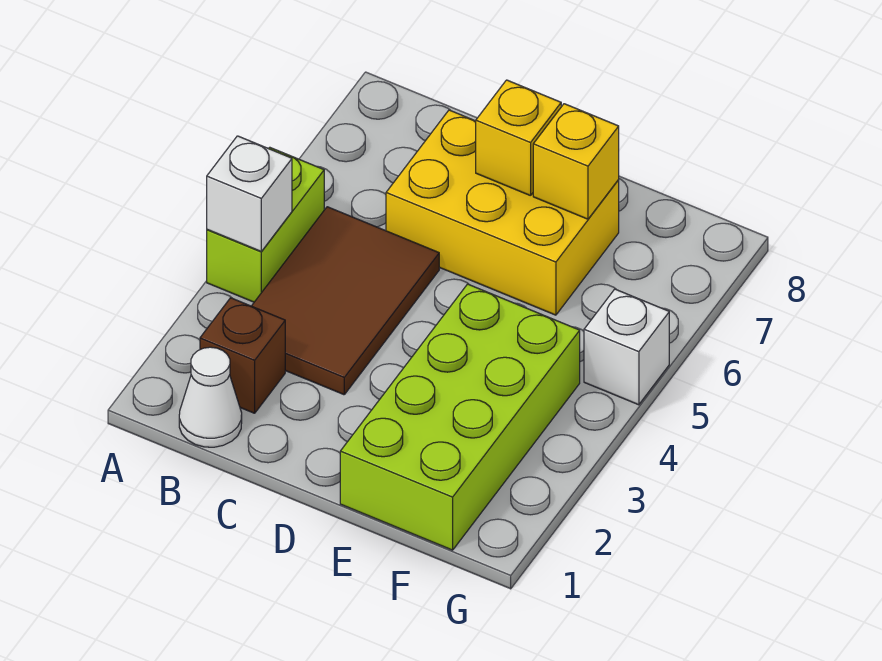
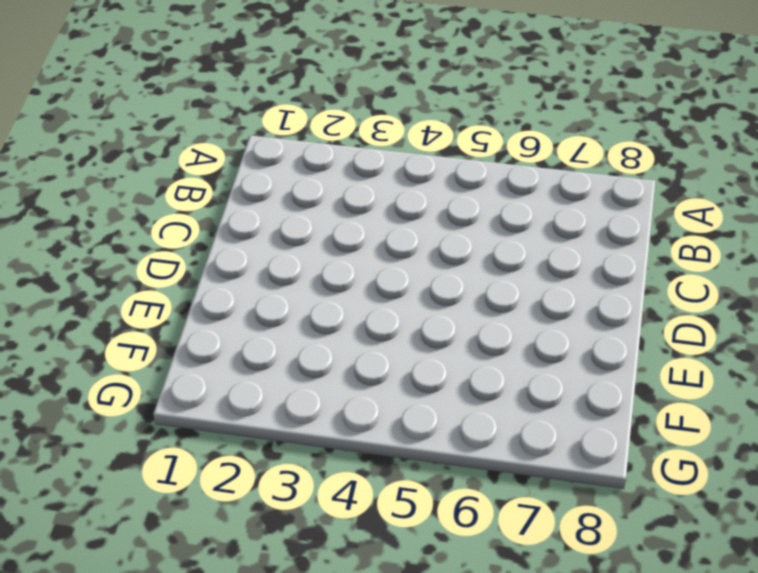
none -> lime 1x2 brick [207,147,324,302]
none -> white 1x1 cone [179,347,242,447]

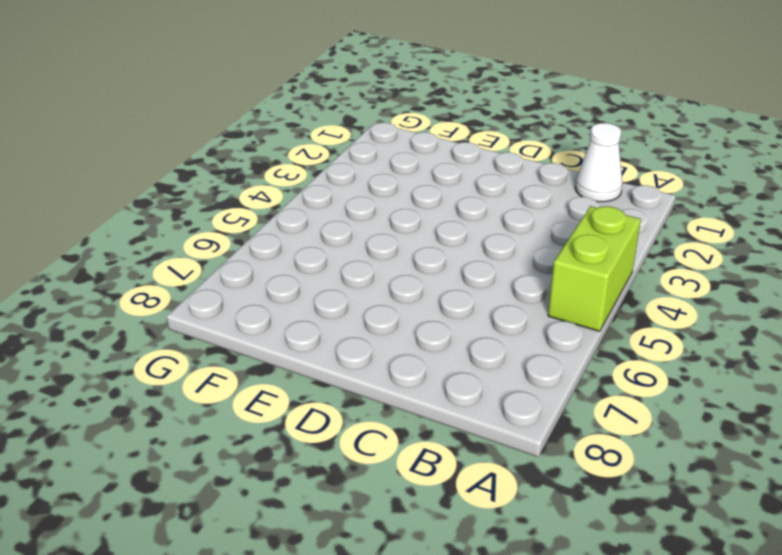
none -> brown 1x1 brick [200,298,285,413]
none -> brown 2x3 tile [252,207,439,395]

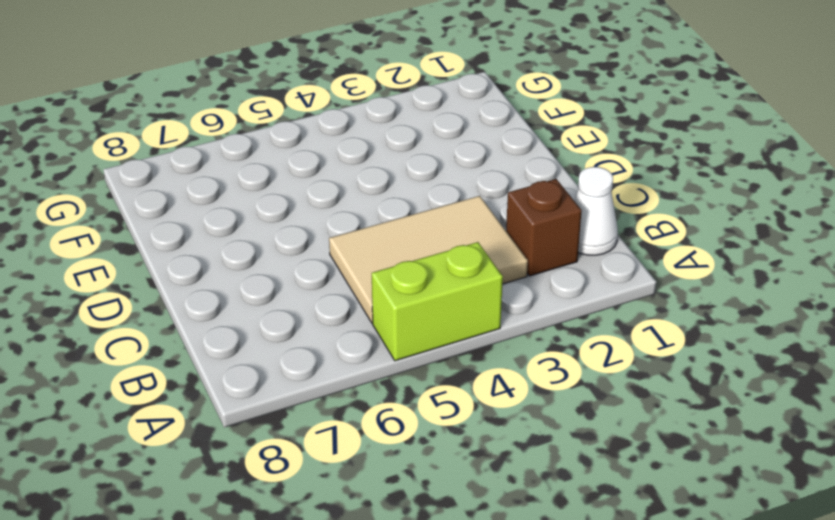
tan 2x3 tile [329,196,528,323] -> brown 2x3 tile [252,207,439,395]
none -> yellow 2x3 brick [386,110,619,315]
none -> lime 2x4 brick [340,284,580,550]

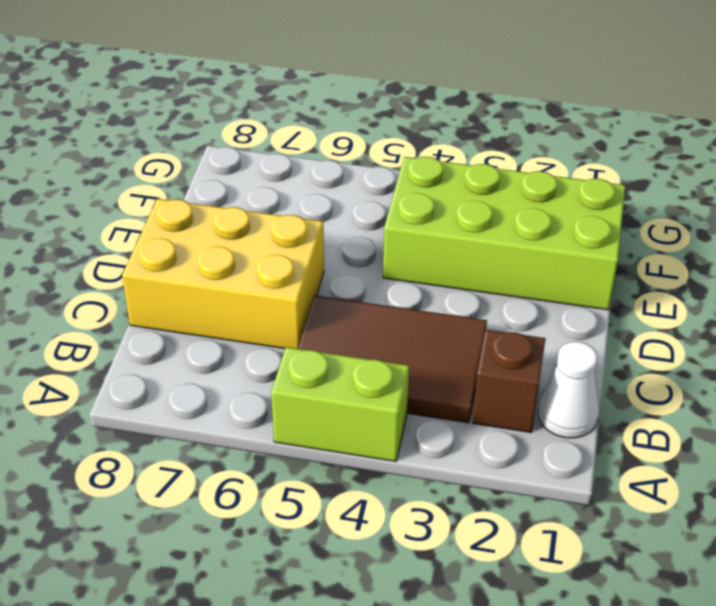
yellow 2x3 brick [122,199,324,349] -> yellow 2x3 brick turned to [386,110,619,315]
none -> white 1x1 brick [584,289,669,405]
none -> white 1x1 brick [207,136,292,252]

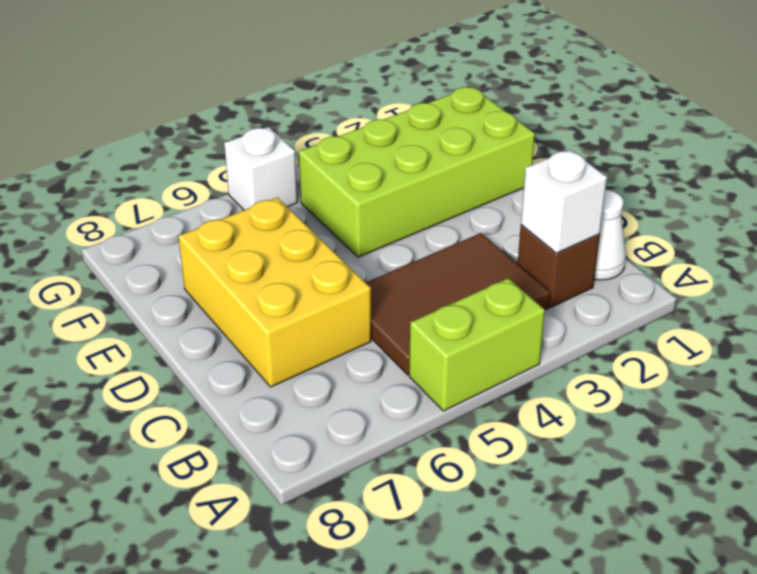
white 1x1 brick [521,149,607,253] -> white 1x1 brick moved to [207,136,292,252]
none -> yellow 1x1 brick [476,80,561,196]
none -> yellow 1x1 brick [533,104,619,219]

